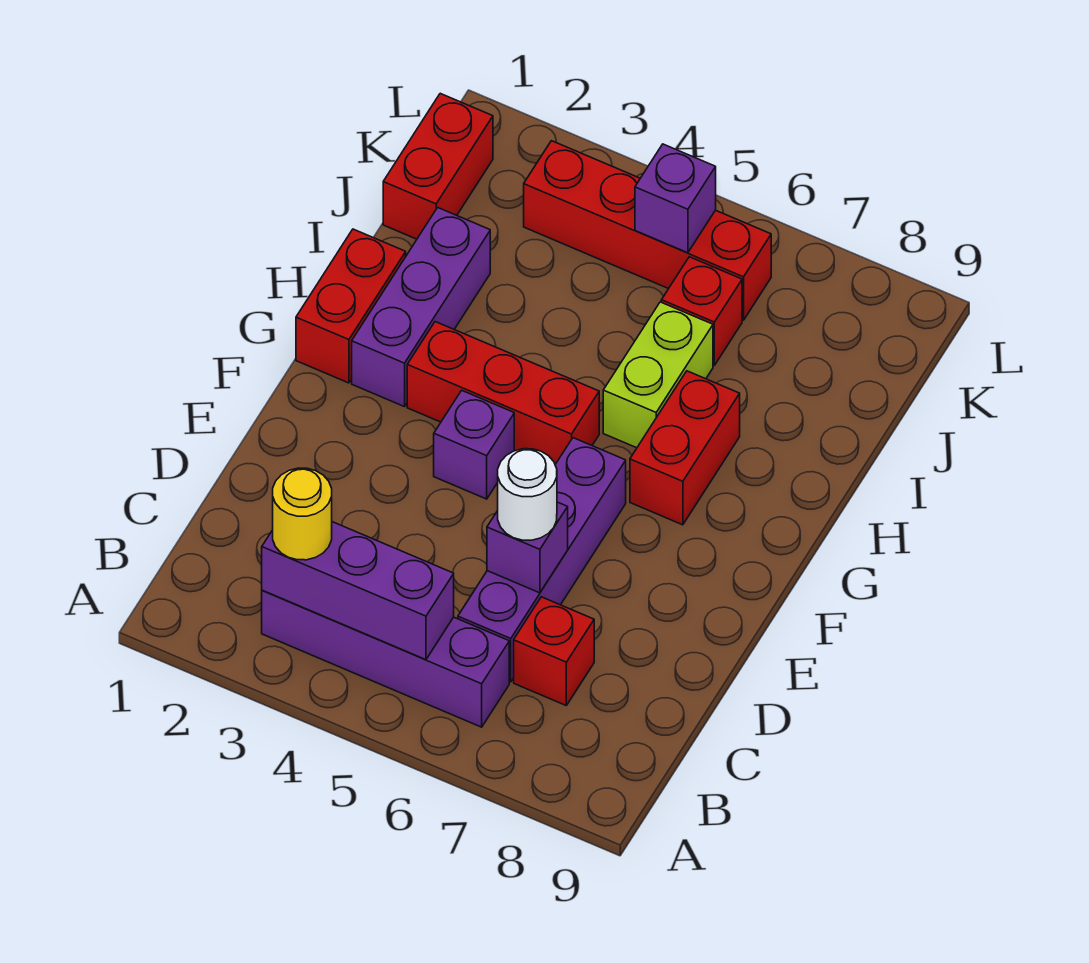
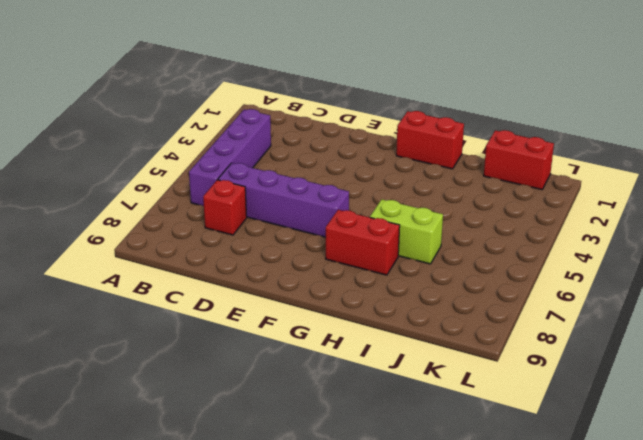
none -> purple 1x1 brick [434,390,514,499]
none -> purple 1x3 brick [352,208,490,407]
none -> red 1x3 brick [407,322,599,464]

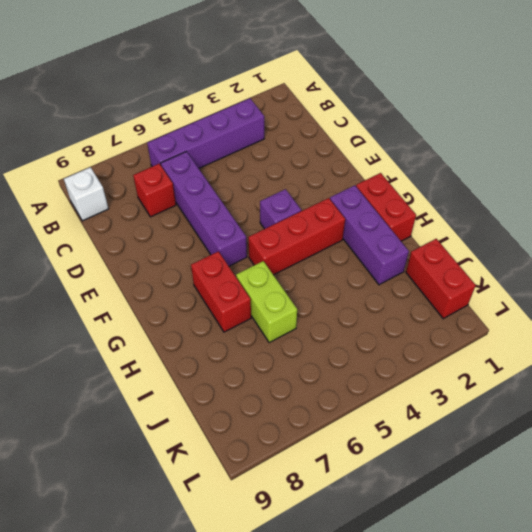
white 1x1 brick [64,167,109,221] -> none
none -> red 1x1 brick [661,257,742,365]
none -> red 1x4 brick [524,141,771,320]
none -> purple 1x3 brick [262,522,454,660]

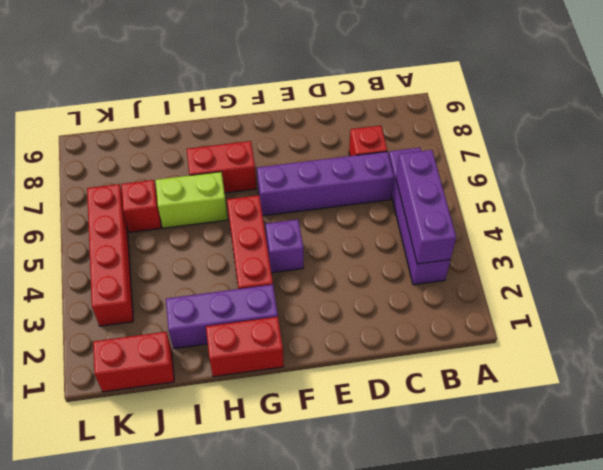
none -> purple 1x1 brick [487,502,568,593]
none -> purple 1x1 brick [635,144,716,253]
none -> yellow 1x1 round brick [273,468,332,560]

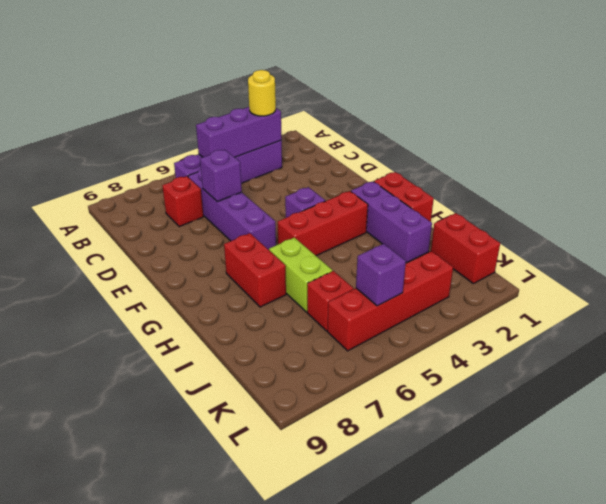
none -> white 1x1 round brick [498,449,557,540]

